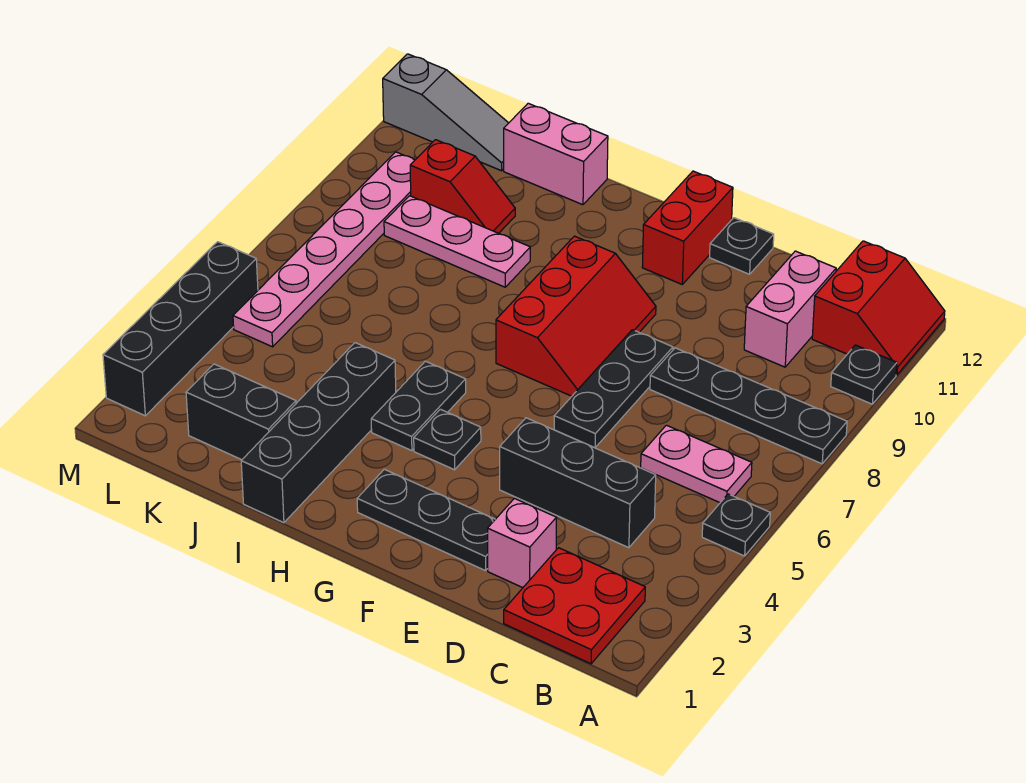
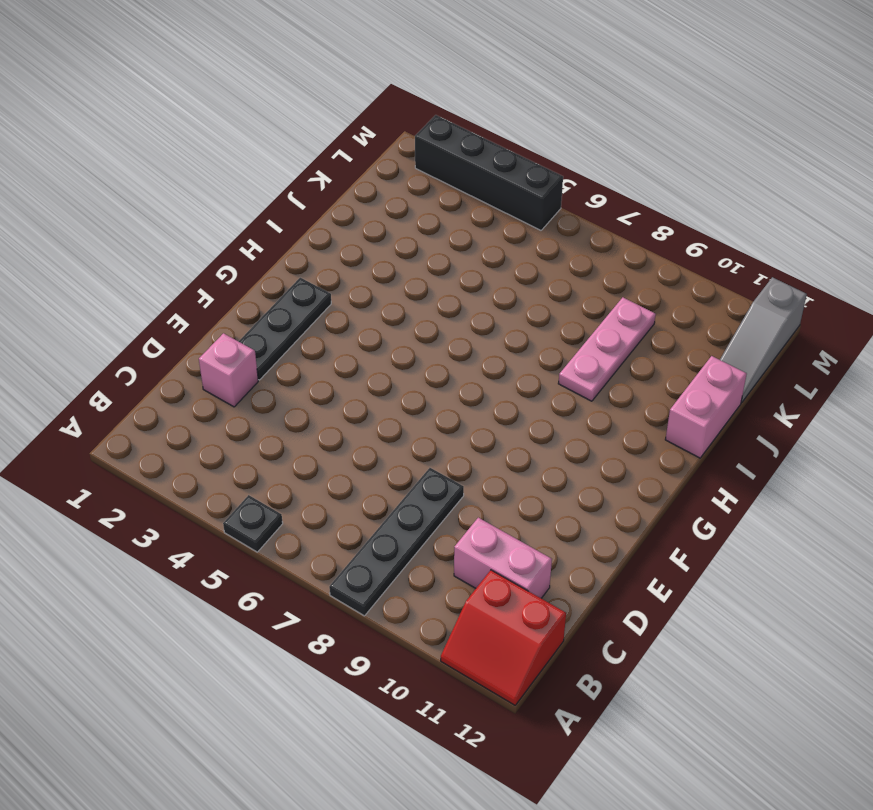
none -> black 1x1 plate [831,345,897,404]
none -> red 2x2 plate [504,548,645,664]
none -> pink 1x2 plate [641,425,752,503]

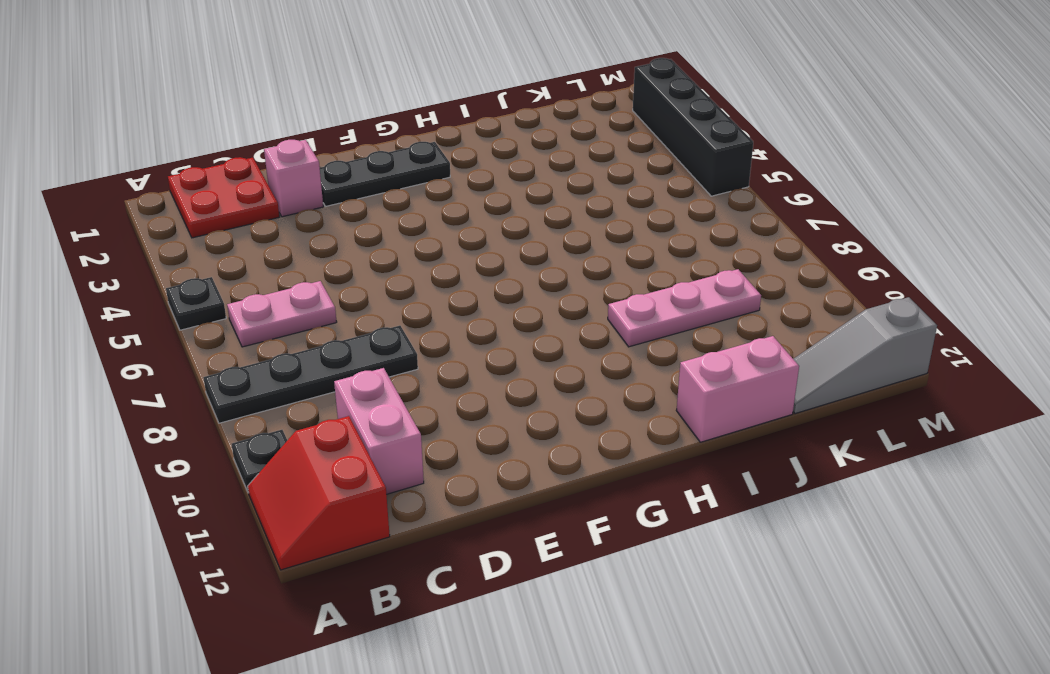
none -> black 1x3 brick [500,418,656,548]
none -> black 1x3 plate [554,330,673,448]
none -> black 1x1 plate [710,218,774,274]

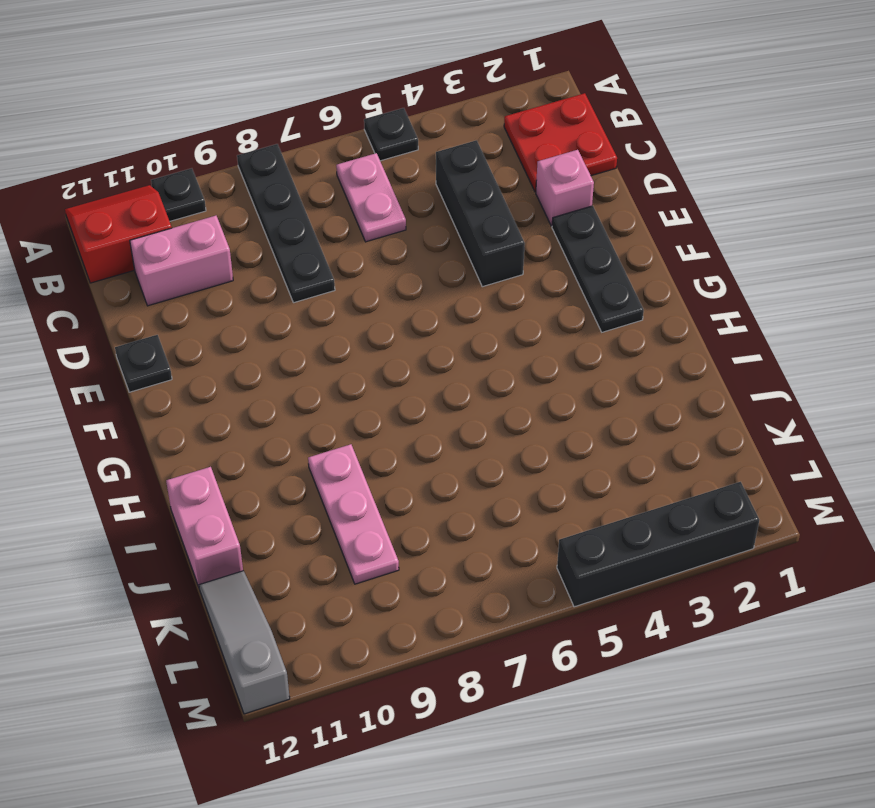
none -> black 1x3 plate [554,330,673,448]
none -> red 2x3 slope [496,236,656,396]
none -> red 1x2 brick [642,171,733,284]

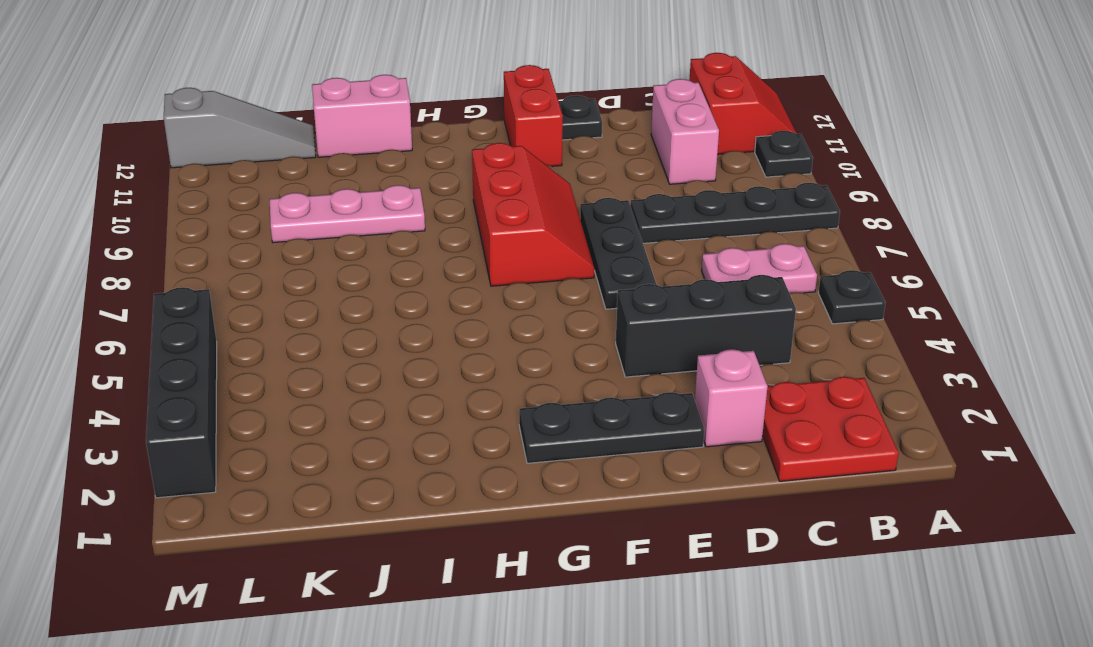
none -> black 1x1 plate [414,409,481,470]
none -> black 1x2 plate [371,361,466,451]
none -> black 1x4 brick [241,343,396,523]

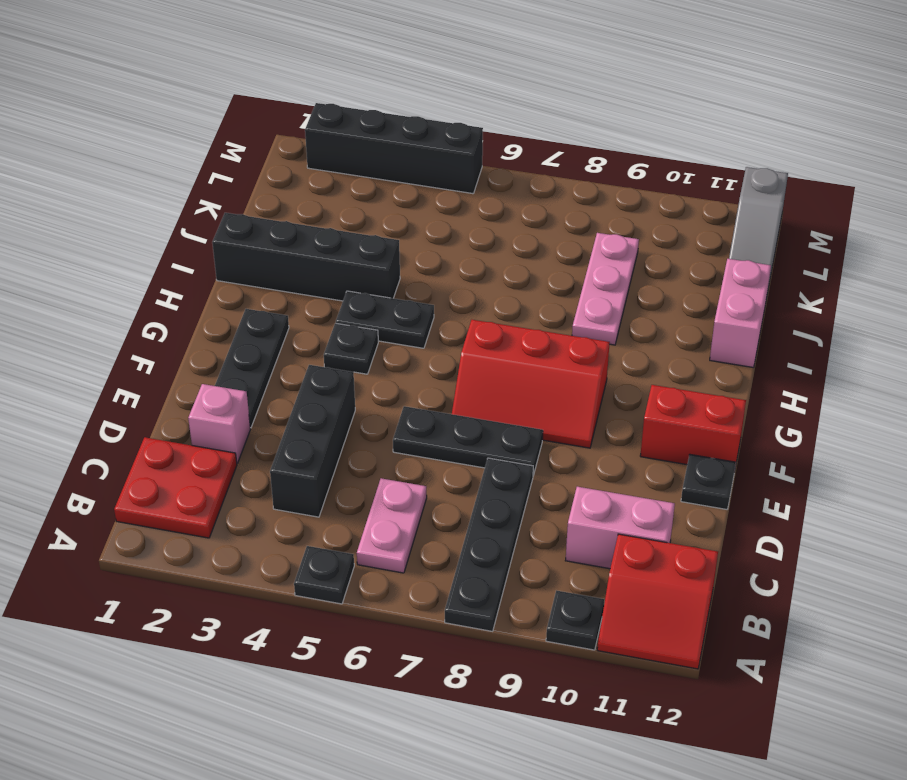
none -> black 1x2 brick [186,364,296,460]
none -> red 1x2 slope [410,140,515,233]
none -> pink 1x6 plate [233,152,415,347]

